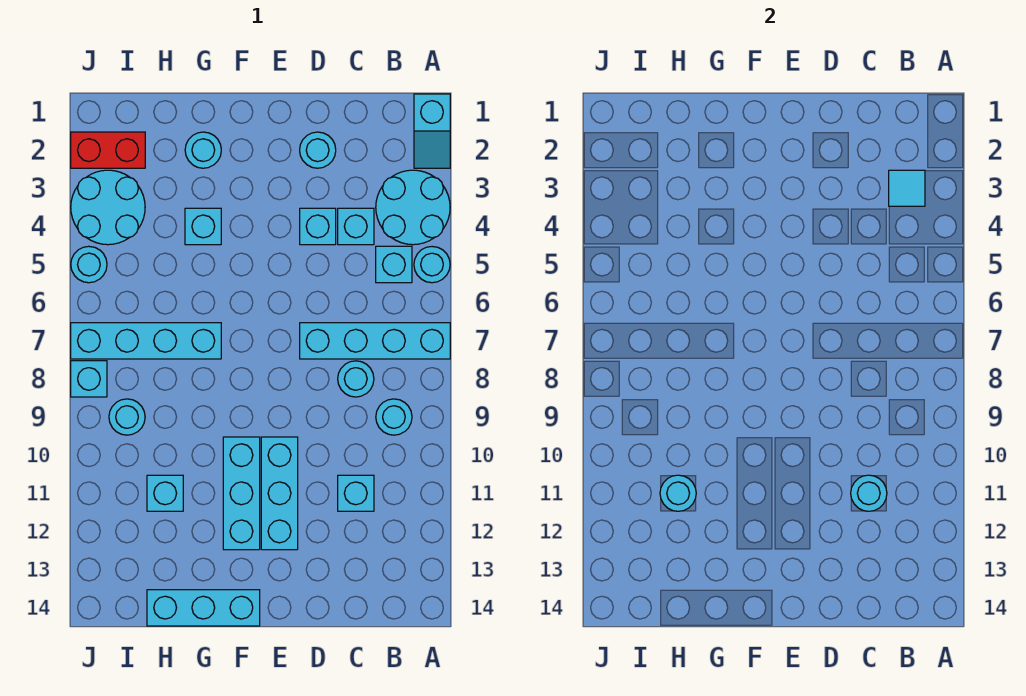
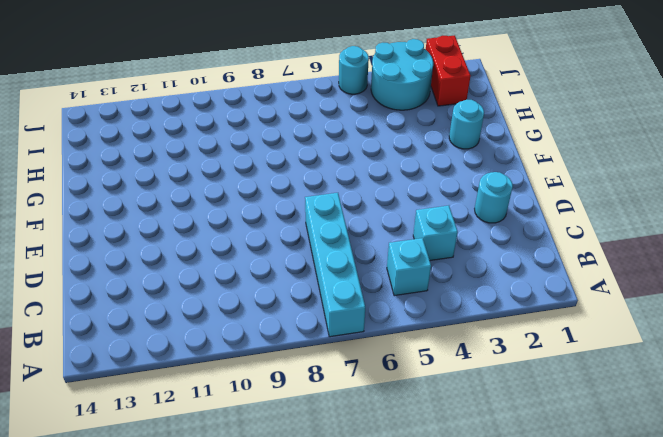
none -> cyan 1x2 slope [414,94,450,168]
none -> cyan 2x2 round brick [376,170,450,245]
none -> cyan 1x1 round brick [414,247,450,283]

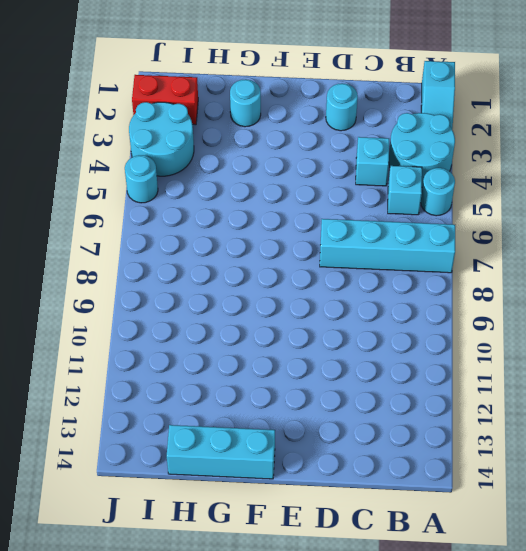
none -> cyan 1x1 round brick [376,399,412,435]
none -> cyan 1x1 round brick [338,361,374,397]
none -> cyan 1x1 brick [338,475,374,511]

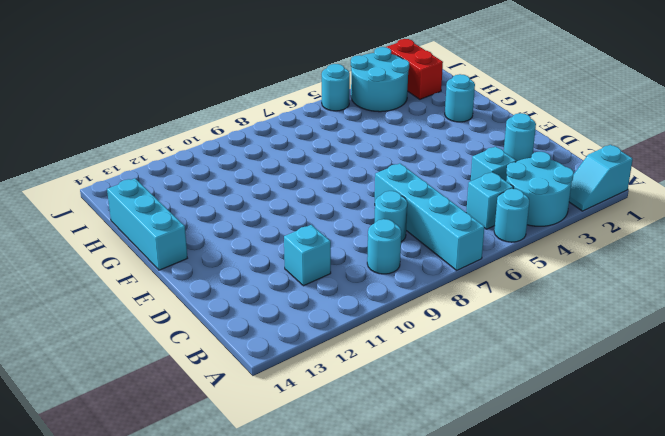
none -> cyan 1x1 brick [300,208,336,245]
none -> cyan 1x3 brick [261,437,298,550]
none -> cyan 1x3 brick [223,437,260,550]

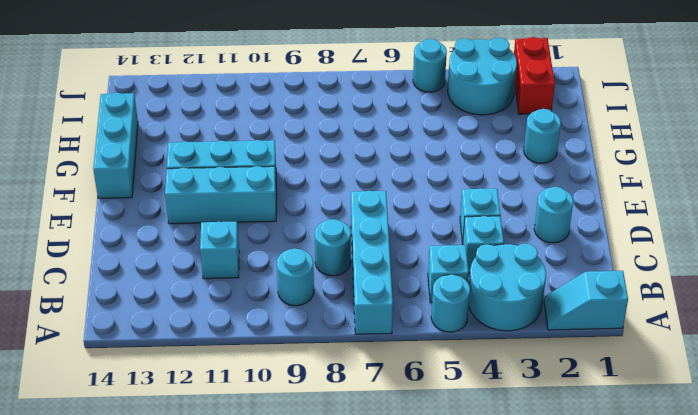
none -> cyan 1x1 brick [185,208,221,245]
none -> cyan 1x4 brick [71,323,221,359]
none -> cyan 1x1 brick [147,475,183,511]

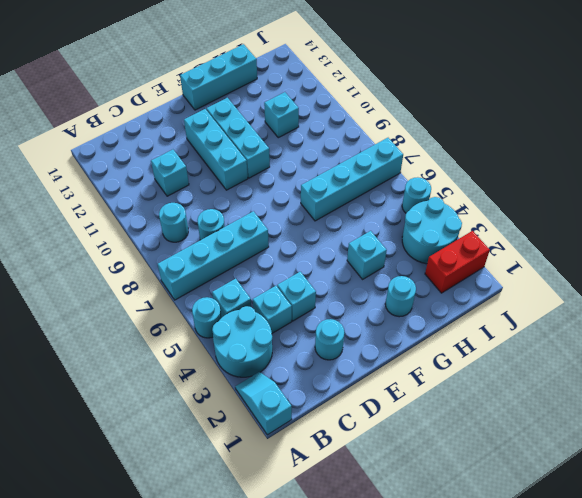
none -> cyan 1x1 round brick [109,399,145,435]
none -> cyan 1x1 brick [71,361,107,397]
none -> cyan 1x1 tile [889,170,925,206]

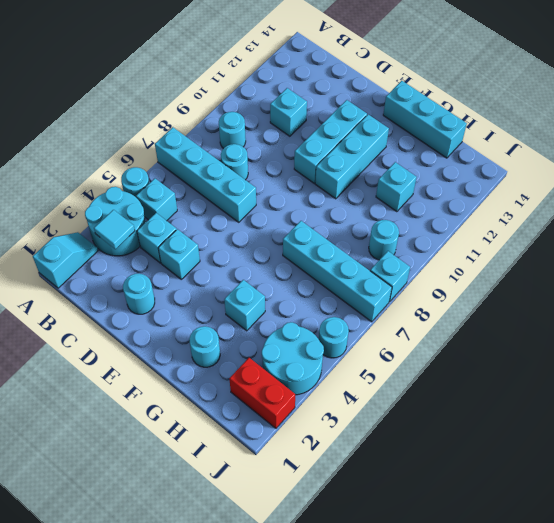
none -> cyan 1x1 round brick [851,475,887,511]
none -> cyan 1x1 round brick [660,475,696,511]

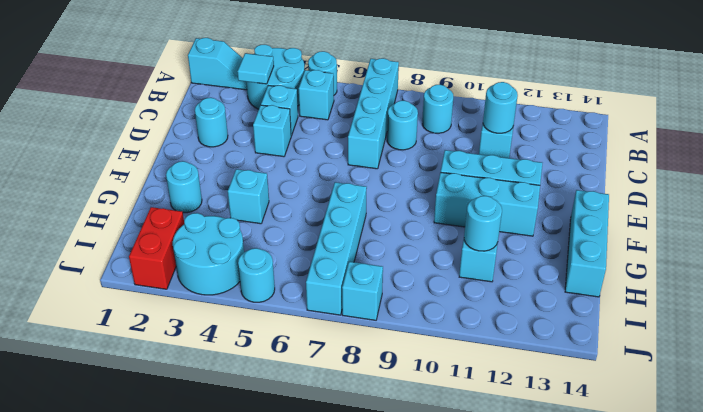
none -> cyan 1x1 round brick [109,399,145,435]

